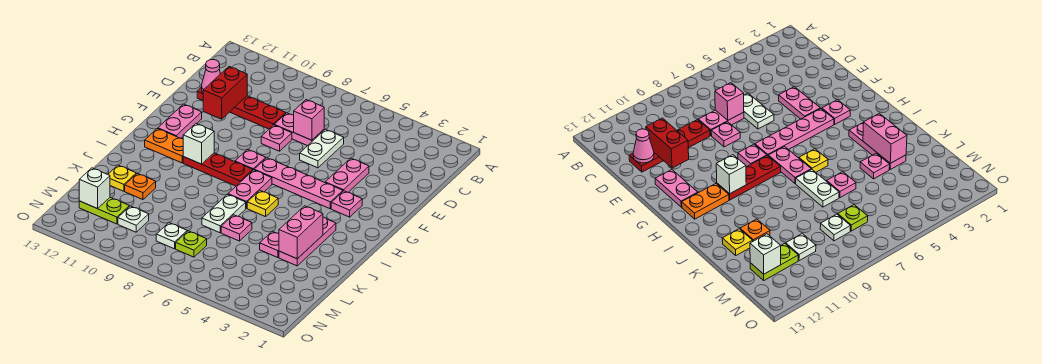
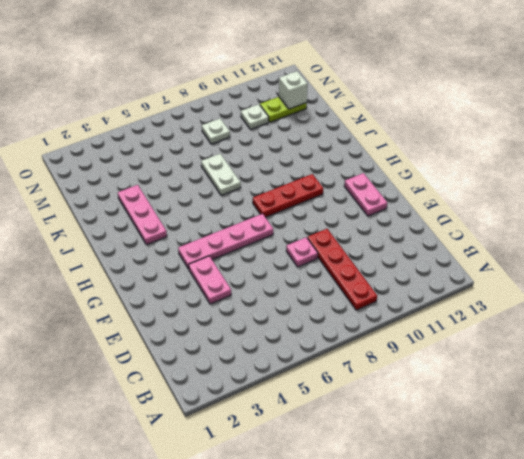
red 1x4 plate [307,229,377,310] -> red 1x4 plate turned to [197,87,286,129]
none -> white 1x2 plate [300,129,344,168]
none -> pink 1x2 plate [275,113,324,146]
none -> pink 1x1 plate [331,191,362,217]

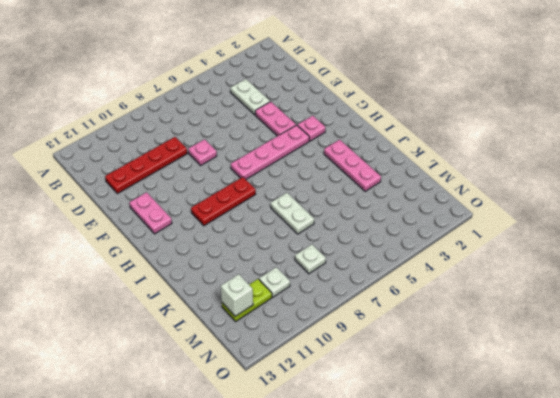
white 1x2 plate [231,79,270,115] -> white 1x2 plate moved to [300,129,344,168]
none -> pink 1x2 plate [275,113,324,146]
none -> pink 1x1 plate [235,149,266,170]
none -> pink 1x2 plate [228,170,272,208]

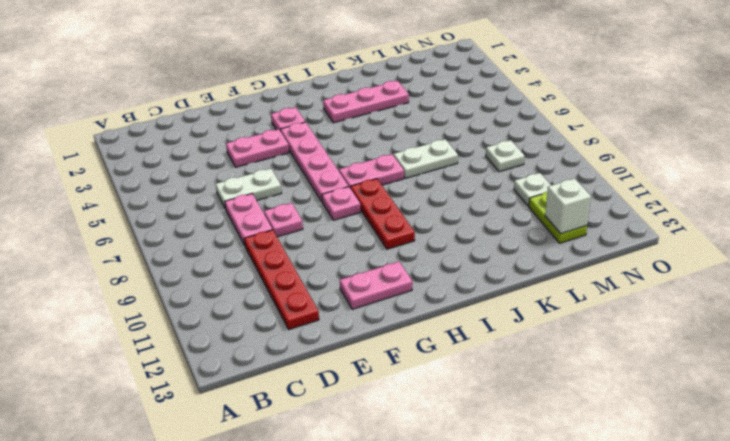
none -> orange 1x2 plate [145,129,183,163]
none -> yellow 1x1 plate [247,191,278,217]
none -> pink 1x1 plate [260,231,279,258]

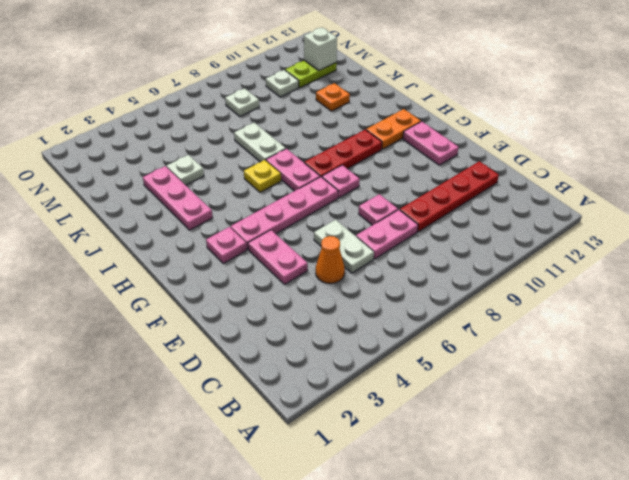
orange 1x1 cone [316,236,345,283] -> none
white 1x1 plate [166,155,204,185] -> pink 1x1 plate [260,231,279,258]
none -> pink 1x1 plate [221,215,252,241]
none -> yellow 1x1 plate [108,165,136,191]
none -> lime 1x1 plate [176,231,207,257]

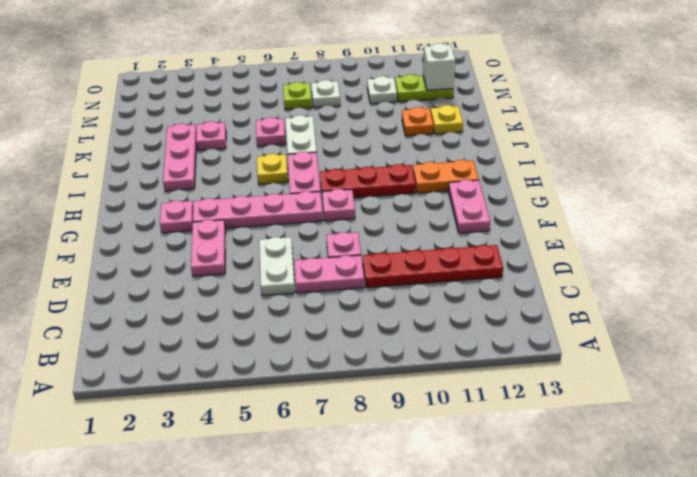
none -> pink 1x1 brick [294,100,324,140]
none -> red 1x2 brick [203,67,247,119]
none -> pink 1x1 cone [202,60,220,92]

